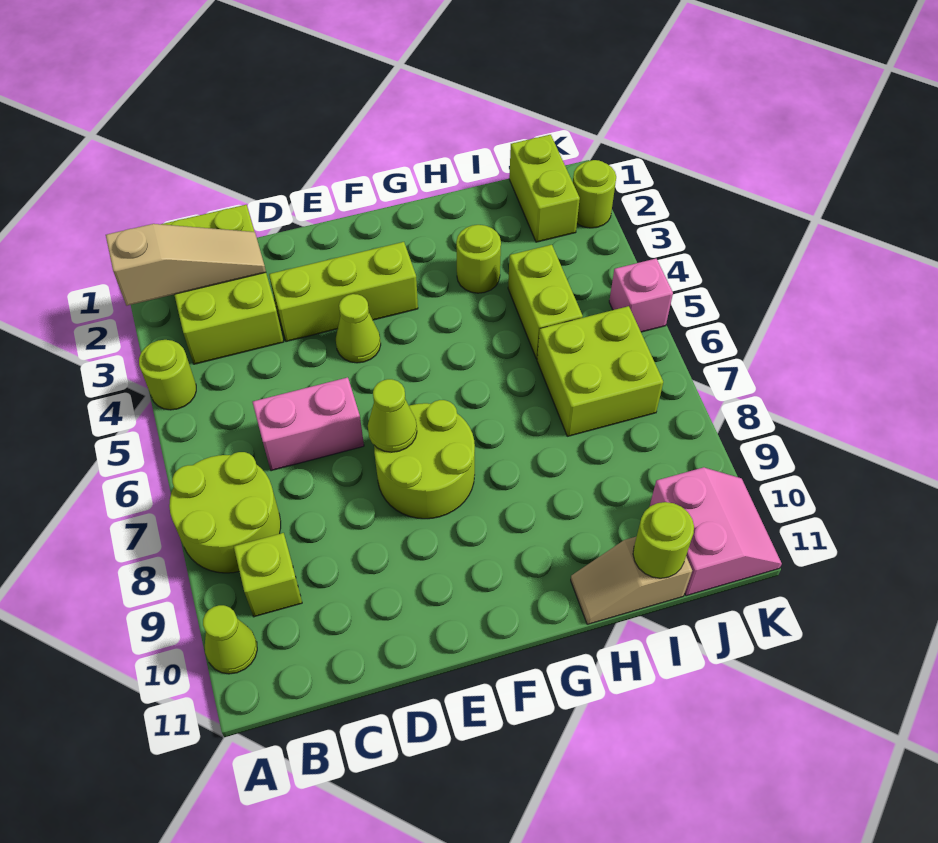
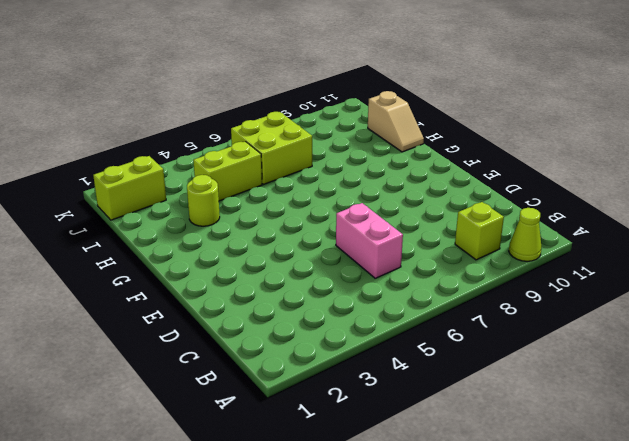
none -> lime 1x1 round brick [139,340,196,410]
none -> lime 2x2 round brick [169,452,281,573]
none -> lime 2x3 brick [163,205,283,364]

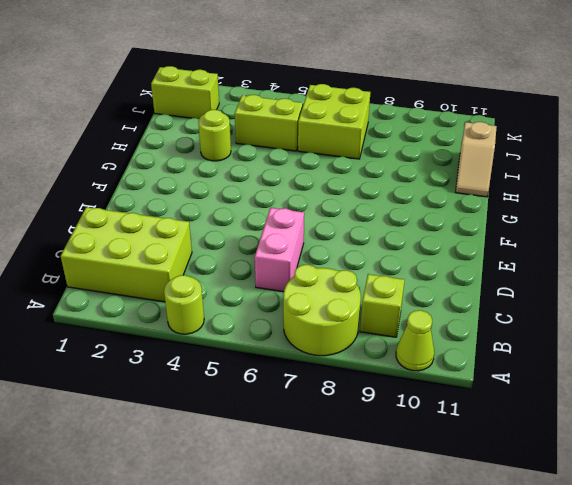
none -> lime 1x3 brick [269,242,418,342]
none -> lime 1x1 cone [336,294,381,363]
none -> lime 2x2 round brick [374,400,475,519]

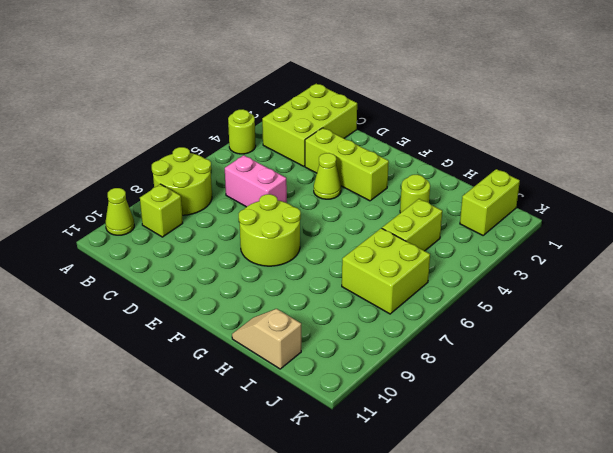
none -> pink 2x2 slope [650,467,782,596]
none -> lime 1x1 round brick [573,160,616,228]
none -> pink 1x1 brick [609,259,673,332]

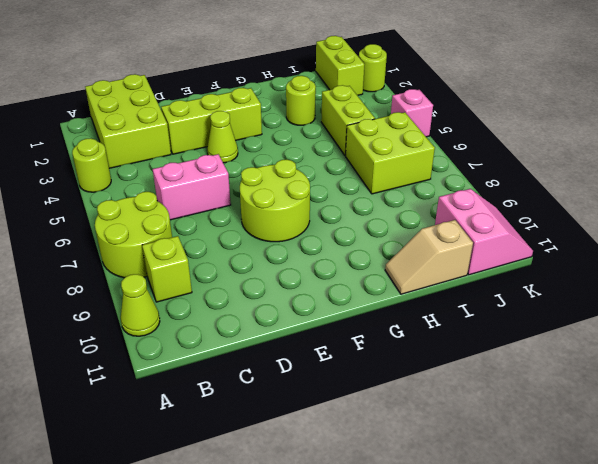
none -> tan 1x3 slope [106,224,266,306]
none -> lime 1x1 cone [368,379,417,452]
none -> lime 1x1 round brick [633,502,694,578]

